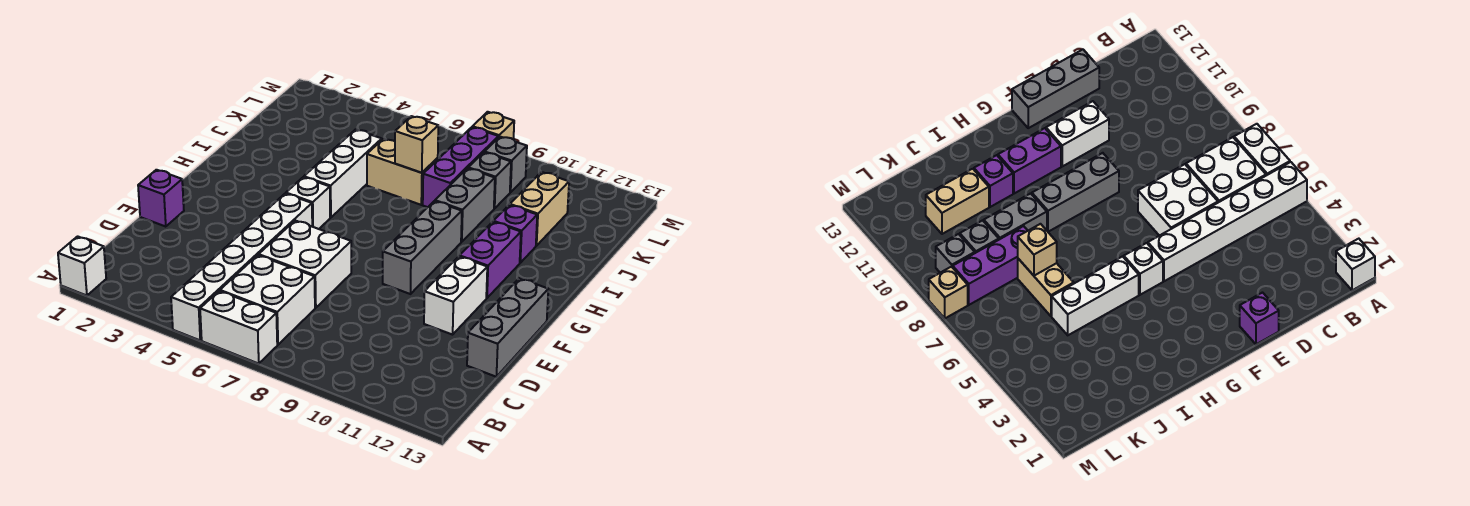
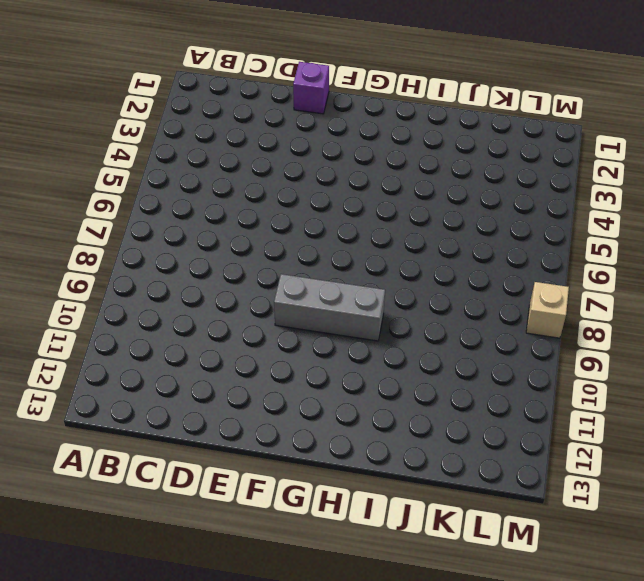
none -> white 1x1 brick [58,236,106,296]
none -> white 1x6 brick [171,193,312,340]
none -> white 1x2 brick [200,291,277,364]

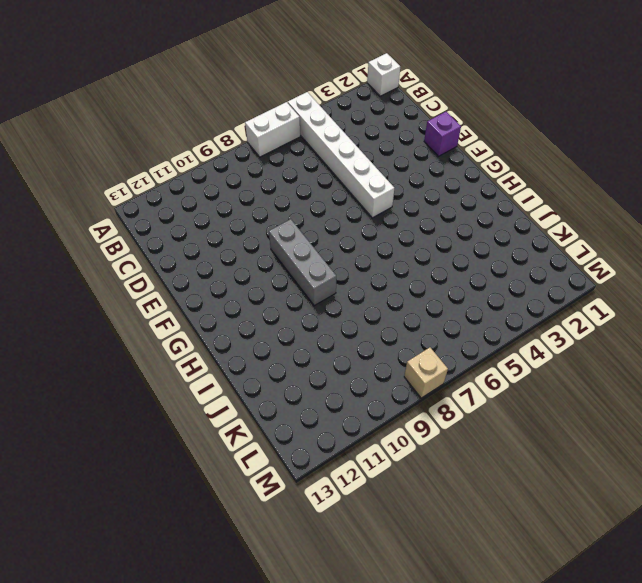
none -> white 2x2 brick [220,255,315,345]
none -> white 2x2 brick [259,221,351,308]
none -> grey 1x3 brick [467,278,548,377]

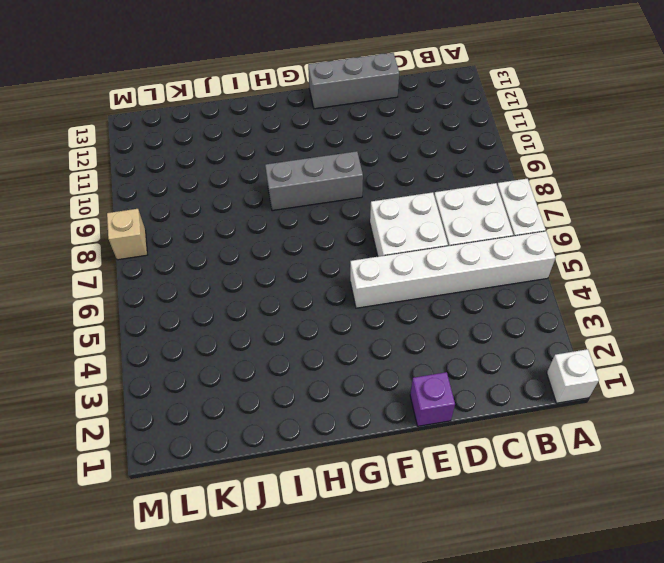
none -> white 1x2 brick [424,256,487,335]
none -> white 1x1 brick [286,177,330,229]
none -> purple 1x2 brick [460,222,521,298]

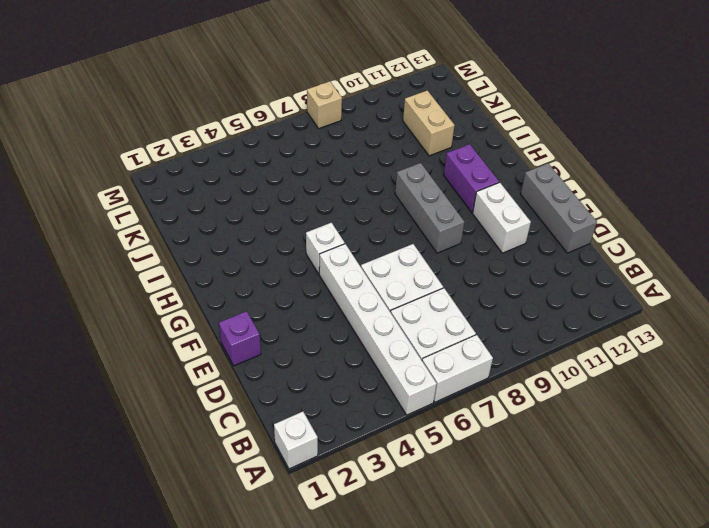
none -> white 1x3 brick [304,130,382,218]
none -> grey 1x2 brick [435,168,495,242]
none -> purple 1x1 brick [493,205,537,263]

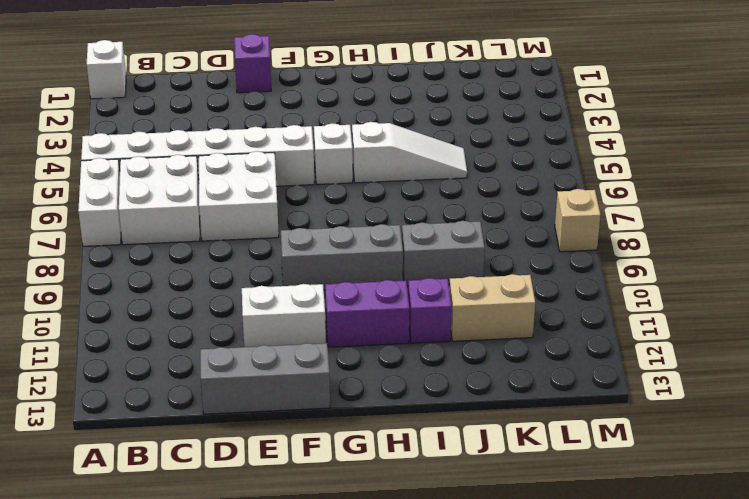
white 1x3 slope [352,122,467,183] -> white 1x3 brick [304,130,382,218]
none -> tan 1x2 brick [367,139,438,205]
none -> purple 1x3 brick [423,127,499,207]
none -> grey 1x1 brick [469,152,511,209]

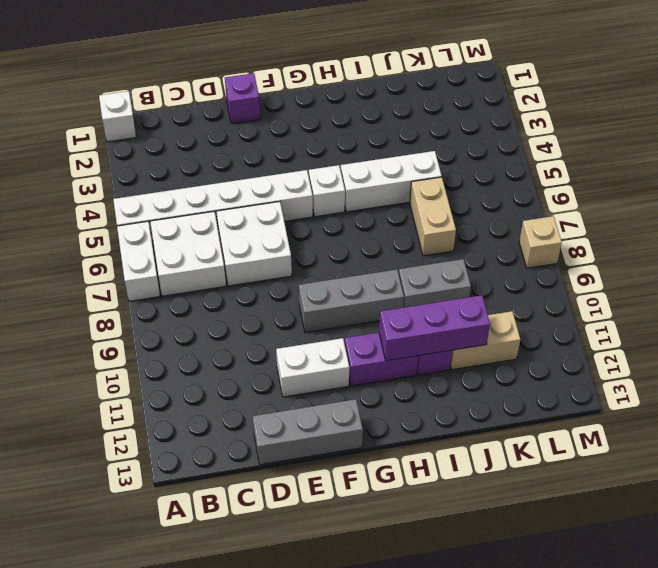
purple 1x3 brick [379,295,490,361] -> purple 1x3 brick moved to [423,127,499,207]
none -> grey 1x1 brick [469,152,511,209]
none -> grey 1x1 brick [485,137,527,192]
none -> tan 1x1 brick [395,116,438,173]

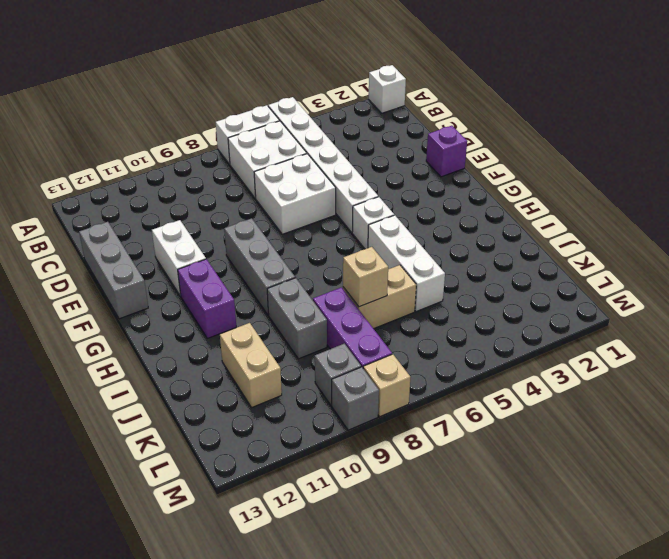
grey 1x1 brick [332,367,379,430] -> grey 1x1 brick moved to [469,152,511,209]
none -> purple 1x1 brick [493,205,537,263]

